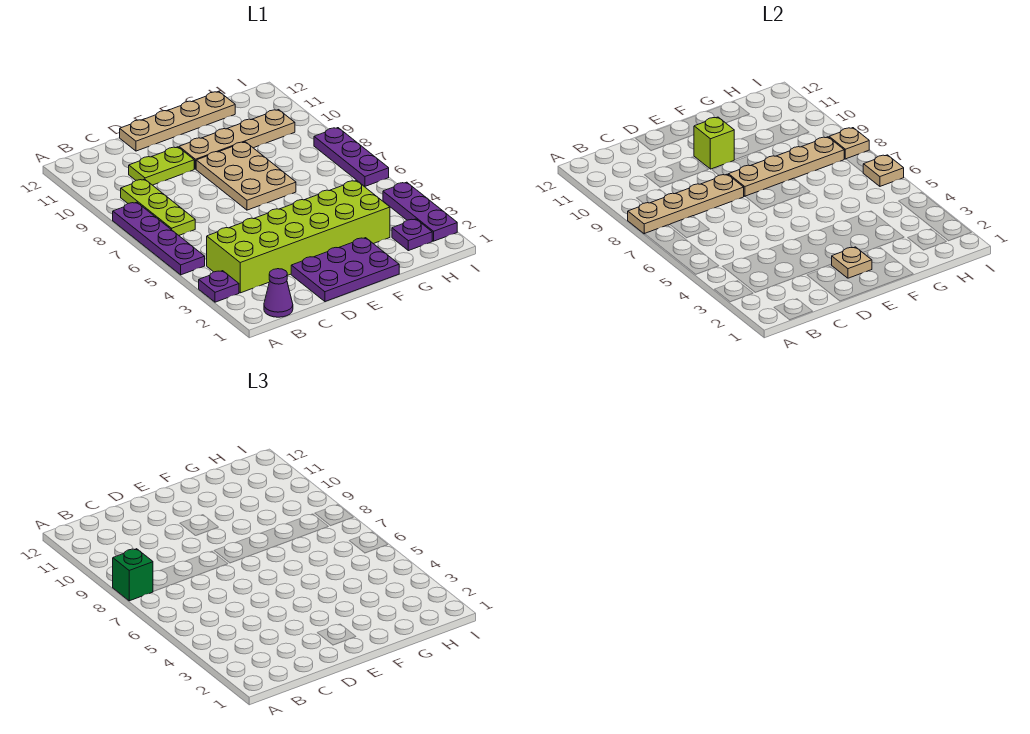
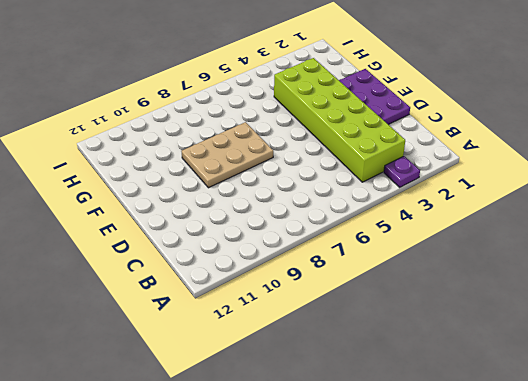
none -> purple 1x4 plate [113,202,205,275]
none -> purple 1x1 cone [264,269,293,317]
none -> lime 1x3 plate [121,179,195,235]

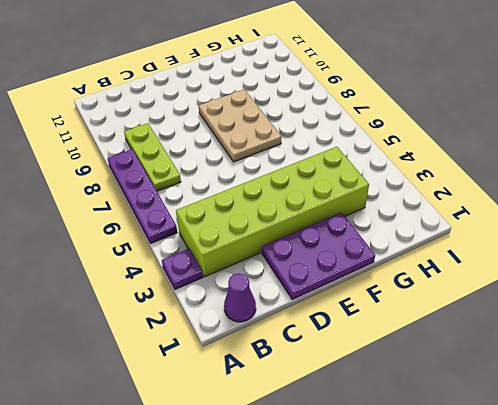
none -> lime 1x2 plate [129,147,194,185]
none -> tan 1x4 plate [120,92,235,151]
none -> tan 1x4 plate [179,110,295,169]

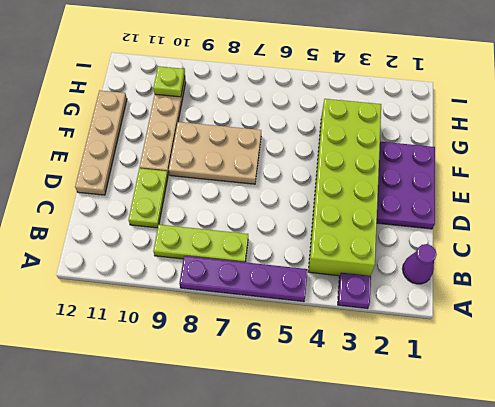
lime 1x1 plate [153,66,185,97] -> none
none -> purple 1x1 plate [392,219,432,251]
none -> purple 1x3 plate [383,182,457,241]
none -> purple 1x3 plate [314,128,389,186]

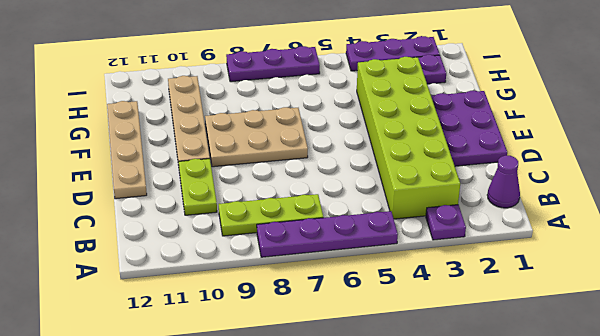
none -> tan 1x4 plate [628,174,744,234]
none -> tan 1x1 plate [832,247,872,278]
none -> tan 1x4 plate [728,137,844,196]

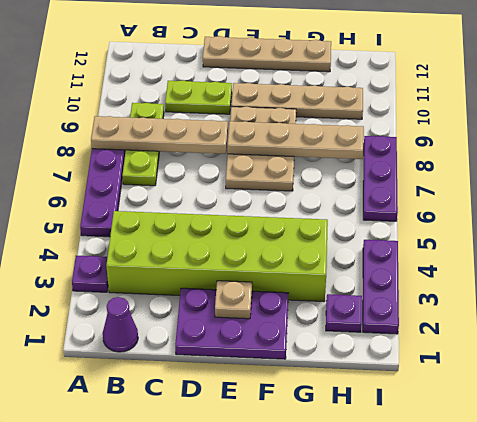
none -> lime 1x1 brick [694,117,734,169]
none -> tan 1x1 plate [863,155,904,186]
none -> tan 1x1 plate [829,128,869,159]

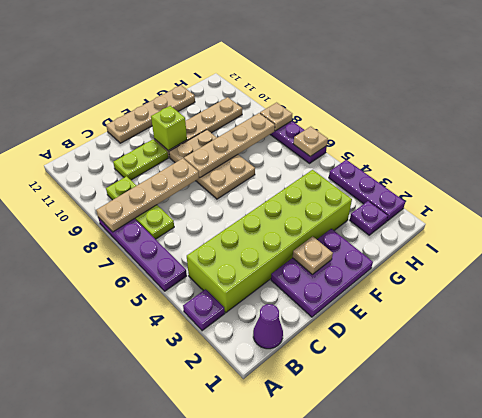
none -> green 1x1 brick [113,549,153,601]

